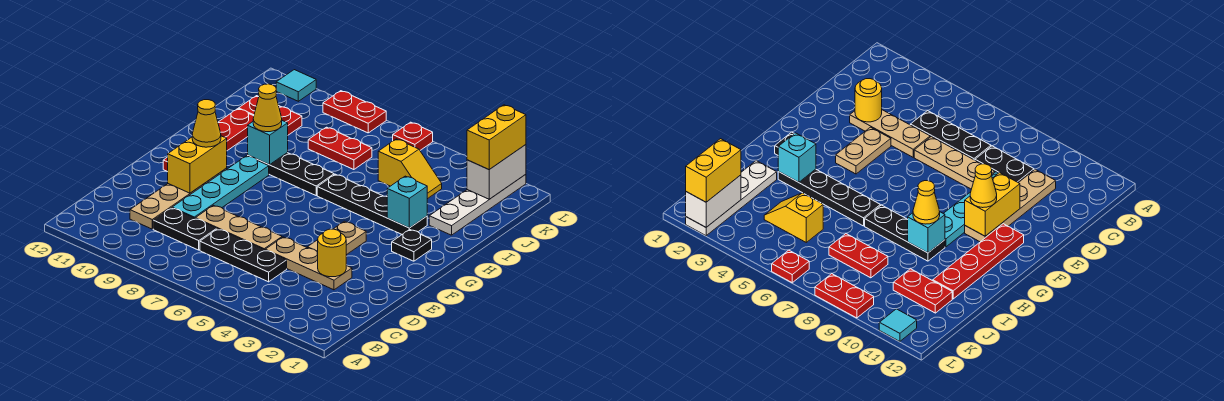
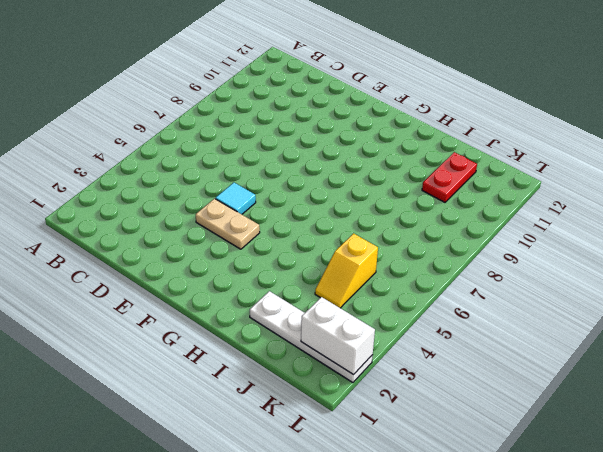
cyan 1x1 tile [215,183,256,214] -> cyan 1x1 tile moved to [276,70,316,101]
none -> black 1x3 plate [200,229,287,282]
none -> black 1x2 plate [153,208,217,250]
none -> tan 1x4 plate [130,168,227,229]

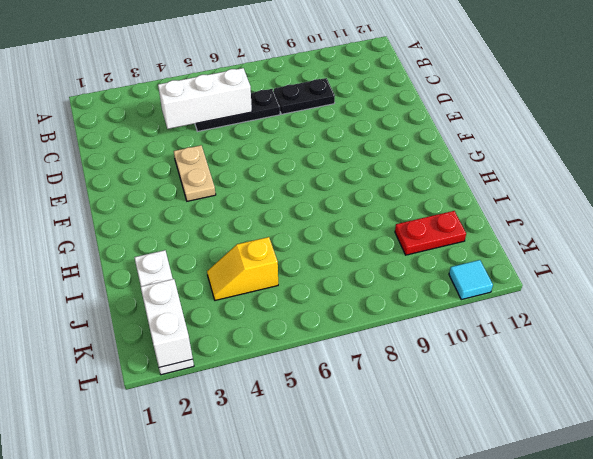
white 1x3 brick [158,68,252,129] -> none
none -> tan 1x4 plate [130,168,227,229]
none -> tan 1x3 plate [265,237,352,290]
none -> tan 1x3 plate [195,205,282,250]

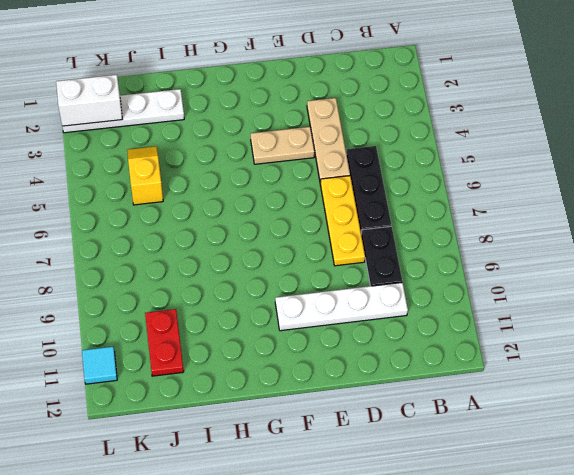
white 1x4 plate [275,282,408,331] -> tan 1x4 plate [130,168,227,229]
yellow 1x3 plate [320,176,365,266] -> tan 1x3 plate [195,205,282,250]
none -> cyan 1x4 plate [172,156,269,218]
none -> red 1x4 plate [163,109,254,172]
none -> black 1x1 plate [392,229,432,261]

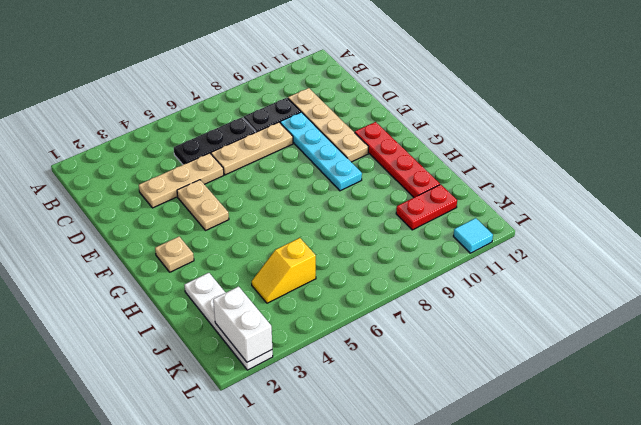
tan 1x1 plate [155,237,194,272] -> black 1x1 plate [392,229,432,261]
none -> black 1x4 plate [317,174,427,234]
none -> black 1x3 plate [248,153,334,195]
none -> red 1x2 plate [308,127,372,170]

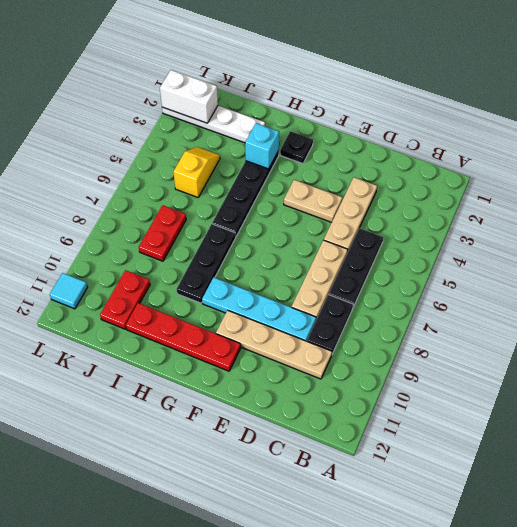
none -> red 1x1 plate [393,122,433,150]
none -> red 1x2 plate [323,91,386,133]
none -> yellow 1x1 round brick [317,229,346,277]

